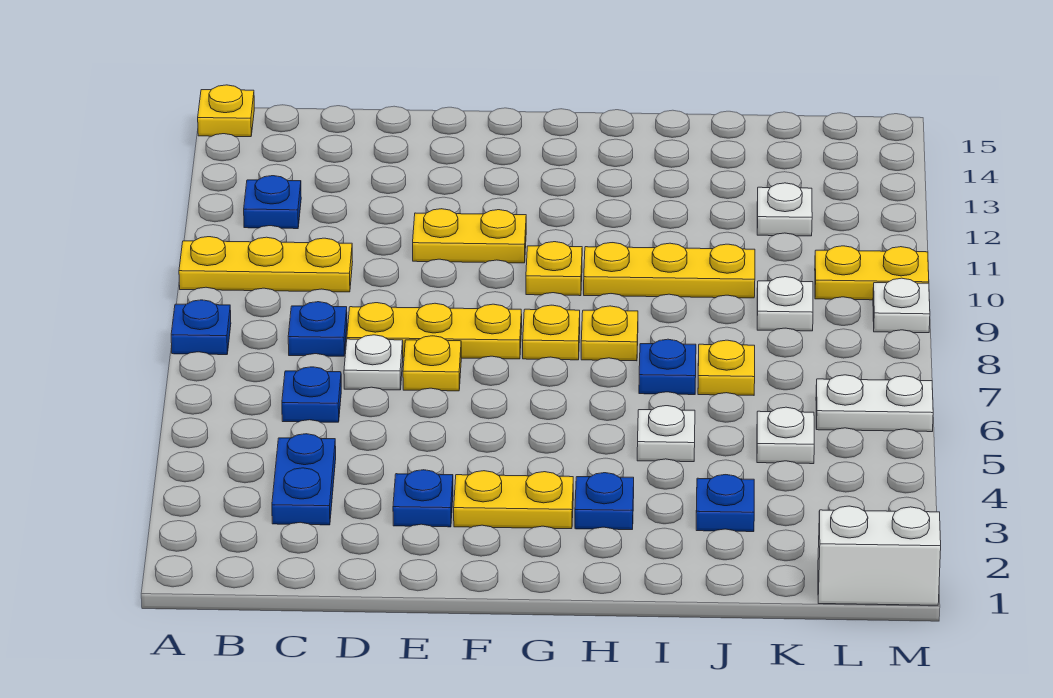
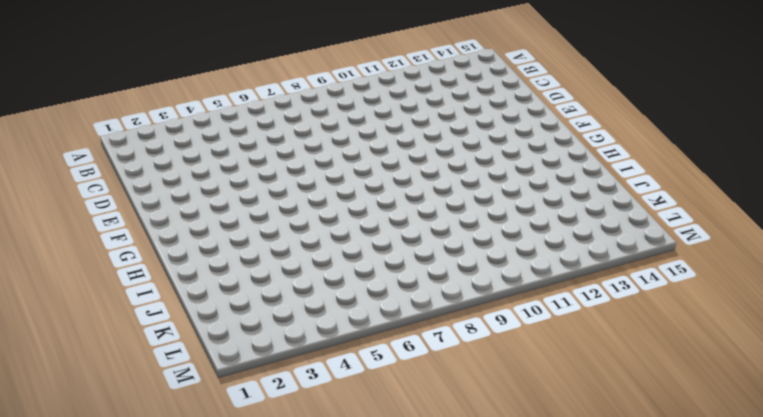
none -> blue 1x1 plate [171,300,231,355]
none -> yellow 1x3 plate [179,237,353,292]
none -> yellow 1x1 plate [198,85,254,137]

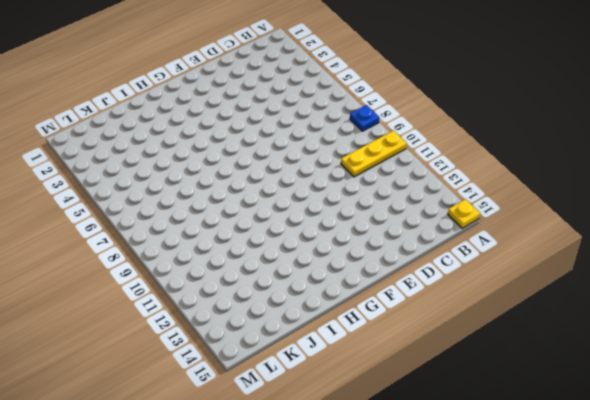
none -> blue 1x1 plate [244,176,301,229]
none -> blue 1x2 plate [272,434,336,525]
none -> blue 1x1 plate [282,367,341,422]

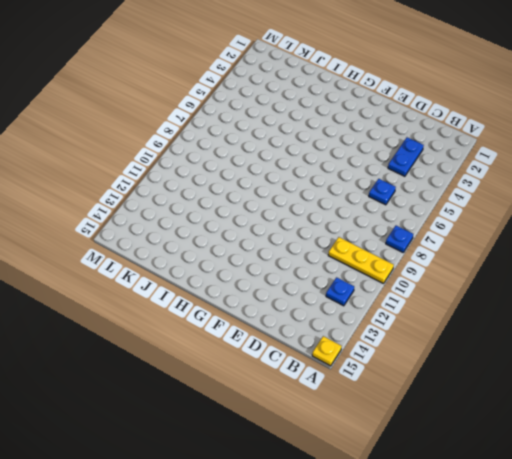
none -> blue 1x1 plate [288,302,347,356]
none -> white 1x1 plate [344,335,403,390]
none -> yellow 1x3 plate [347,303,522,359]

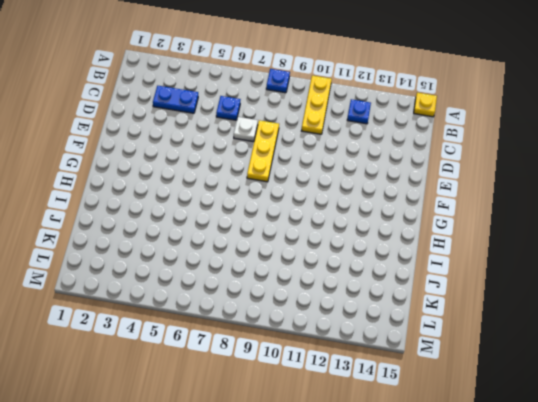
none -> blue 1x1 plate [288,302,347,356]
none -> blue 1x1 plate [393,470,453,527]
none -> yellow 1x1 plate [403,336,461,391]

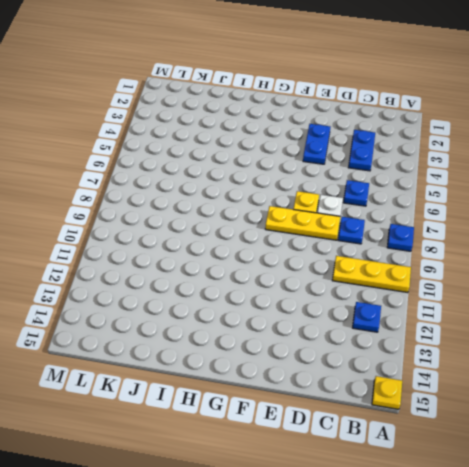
blue 1x2 plate [303,124,330,164] -> blue 1x1 plate [393,470,453,527]
none -> yellow 1x2 plate [413,209,526,263]
none -> yellow 1x2 plate [454,471,573,529]
none -> yellow 1x1 plate [523,305,580,360]

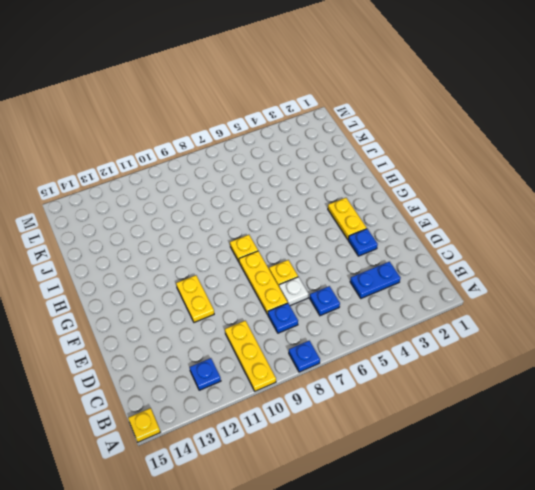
none -> yellow 1x1 plate [526,242,582,296]
none -> blue 1x1 plate [575,473,634,530]
none -> yellow 1x1 plate [581,306,638,361]

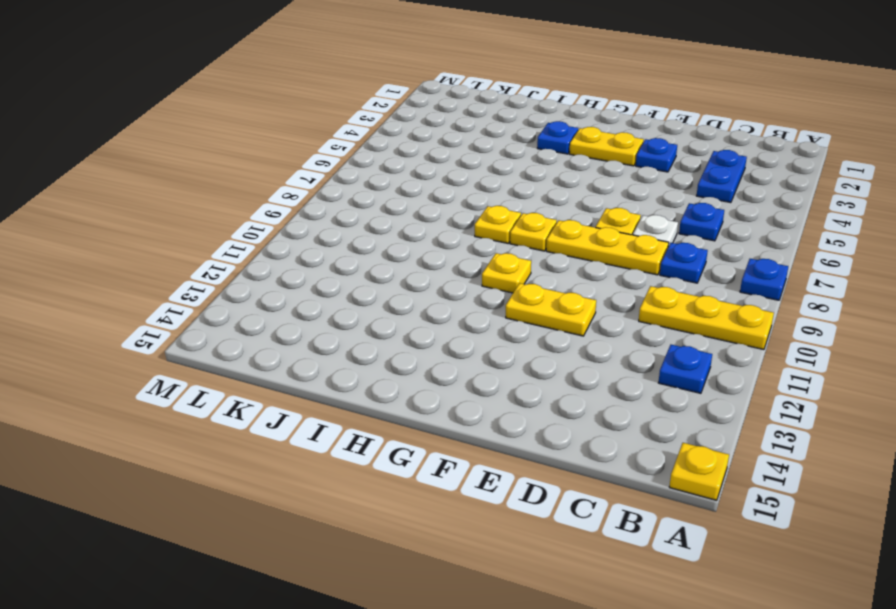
none -> yellow 1x3 plate [584,243,755,298]
none -> white 1x1 plate [637,406,695,462]
none -> blue 1x1 plate [639,339,696,395]

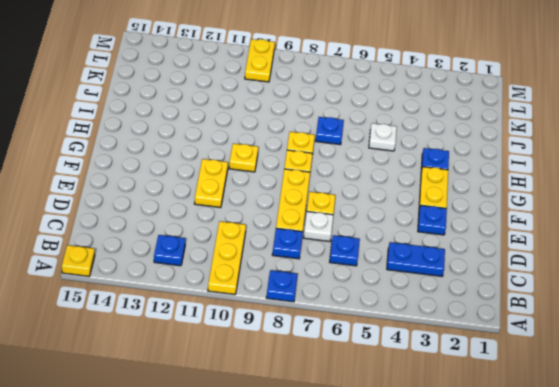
none -> yellow 1x3 plate [584,243,755,298]
none -> blue 1x1 plate [696,475,754,532]
none -> yellow 1x1 plate [698,340,755,395]

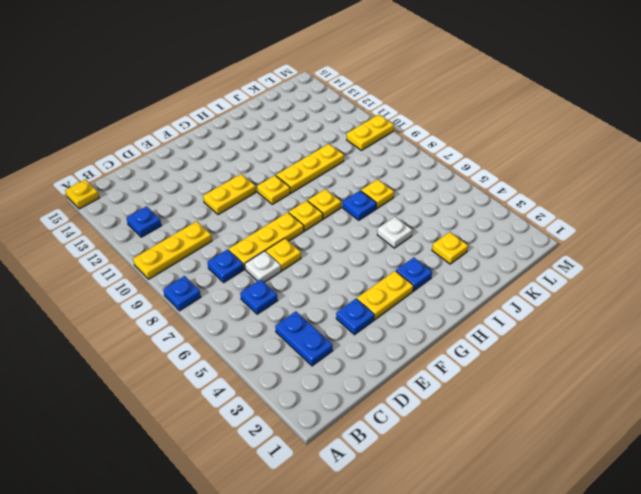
yellow 1x1 plate [432,232,468,264] -> blue 1x1 plate [696,475,754,532]
none -> white 1x1 plate [757,407,814,464]
none -> white 1x1 plate [757,277,813,331]
none -> white 1x1 plate [757,183,812,236]

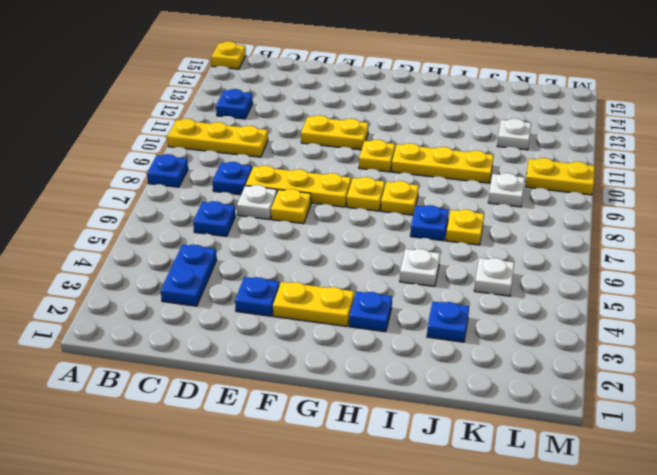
none -> white 1x2 brick [818,506,941,605]
none -> white 1x2 plate [816,375,933,432]
none -> white 1x1 plate [873,278,930,333]

